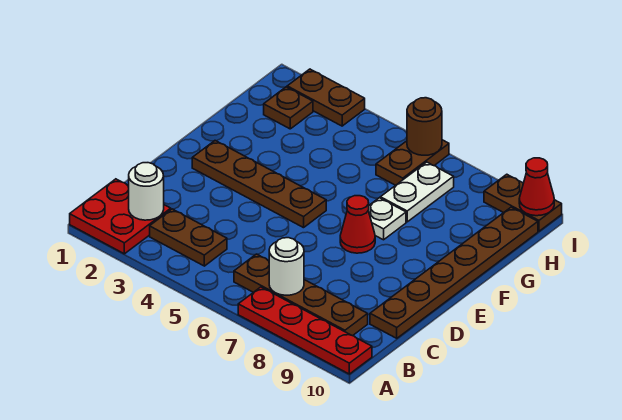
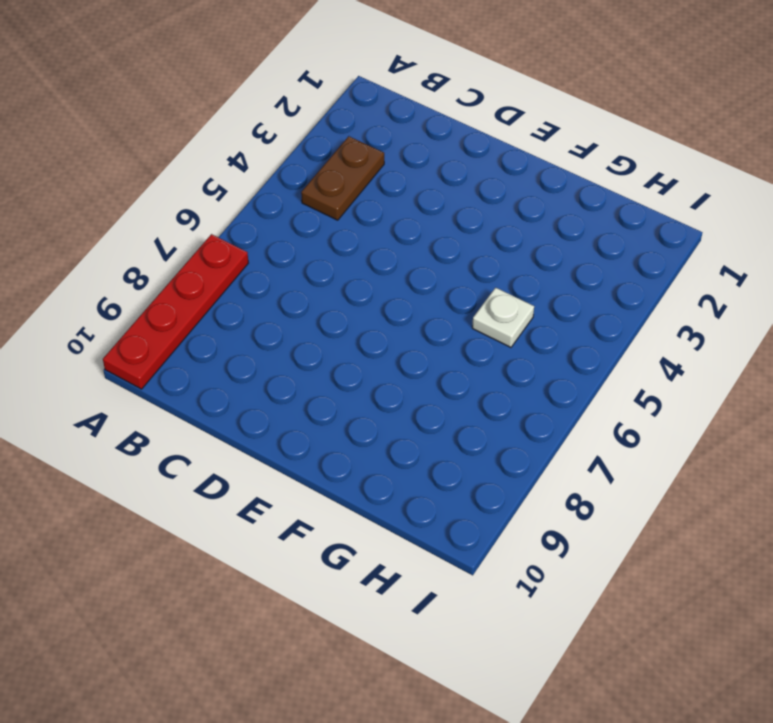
white 1x1 plate [472,288,534,347] -> white 1x1 plate moved to [368,198,406,240]
none -> red 2x2 plate [70,179,171,254]
none -> brown 1x4 plate [234,254,368,336]
none -> brown 1x6 plate [370,207,538,338]

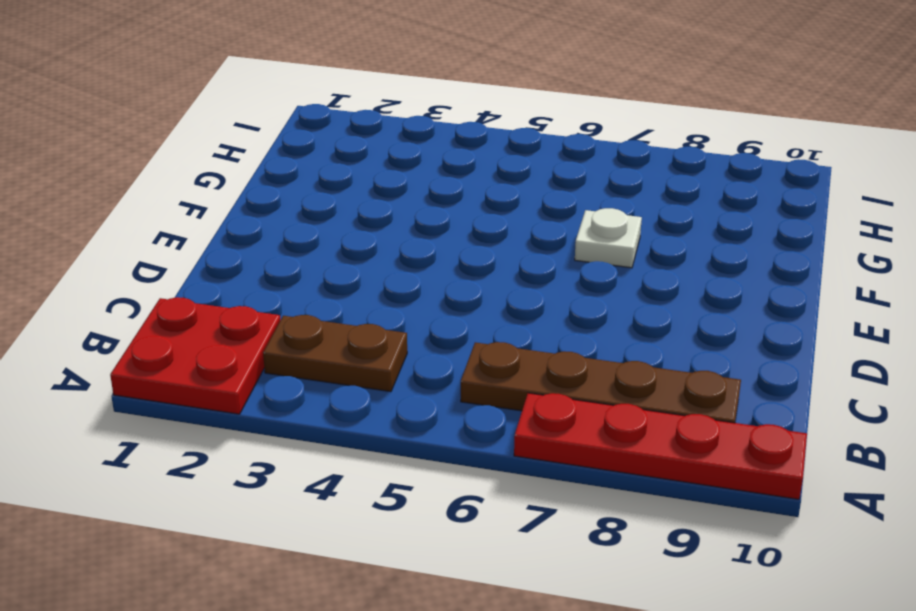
none -> brown 1x6 plate [370,207,538,338]
none -> brown 1x4 plate [192,141,326,228]
none -> red 1x1 cone [340,196,375,253]

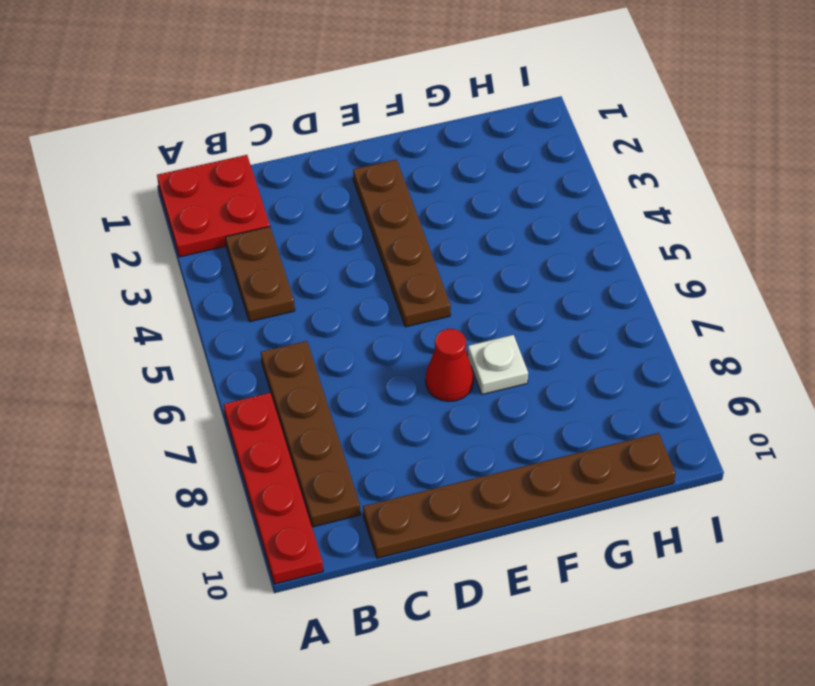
none -> white 1x2 plate [380,162,454,222]
none -> brown 1x1 plate [264,87,313,129]
none -> brown 1x2 plate [376,140,449,185]

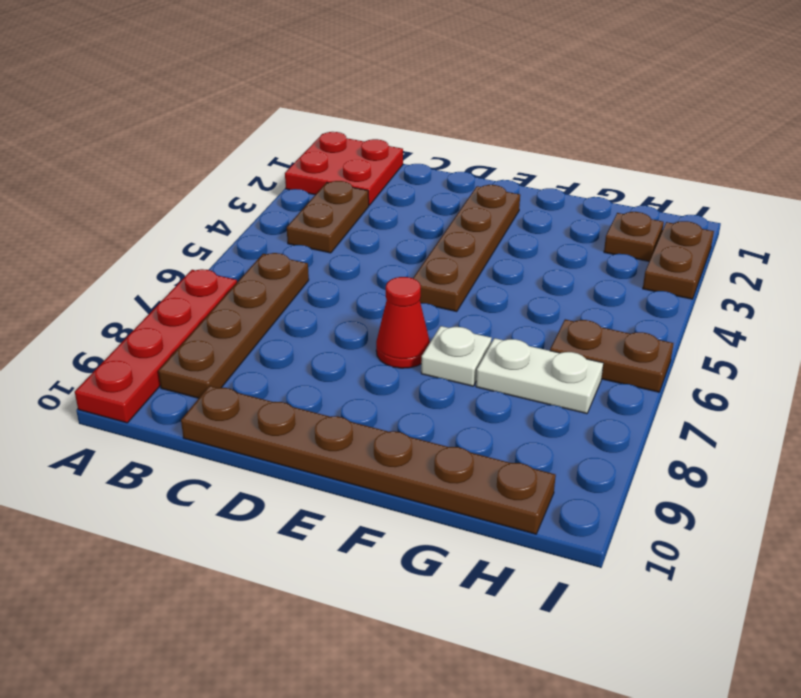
none -> brown 1x2 plate [484,174,562,231]
none -> white 1x1 round brick [129,163,164,220]
none -> white 1x1 round brick [269,238,304,295]

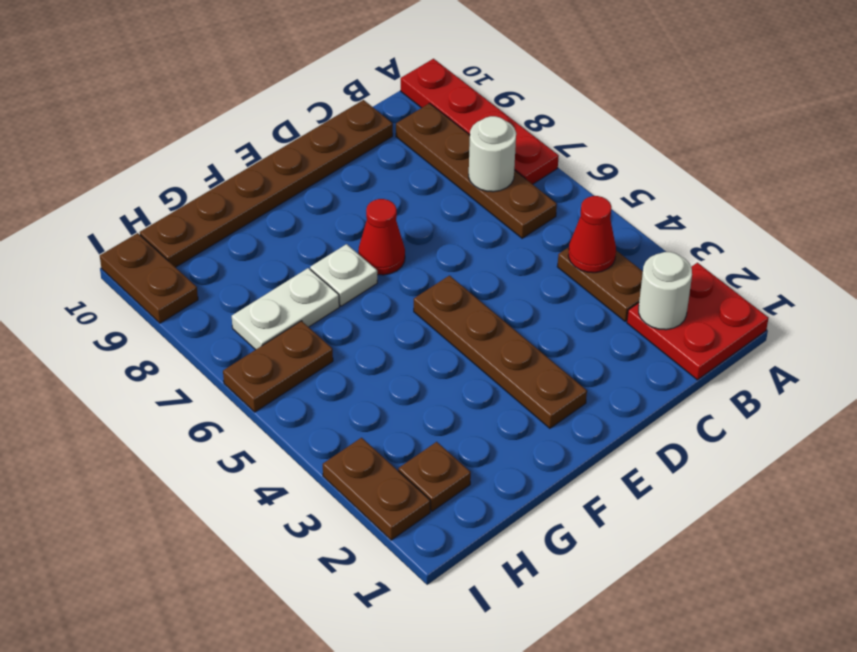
red 1x1 cone [568,196,616,273] -> red 1x1 cone moved to [519,158,554,216]
none -> brown 1x1 round brick [407,98,442,155]

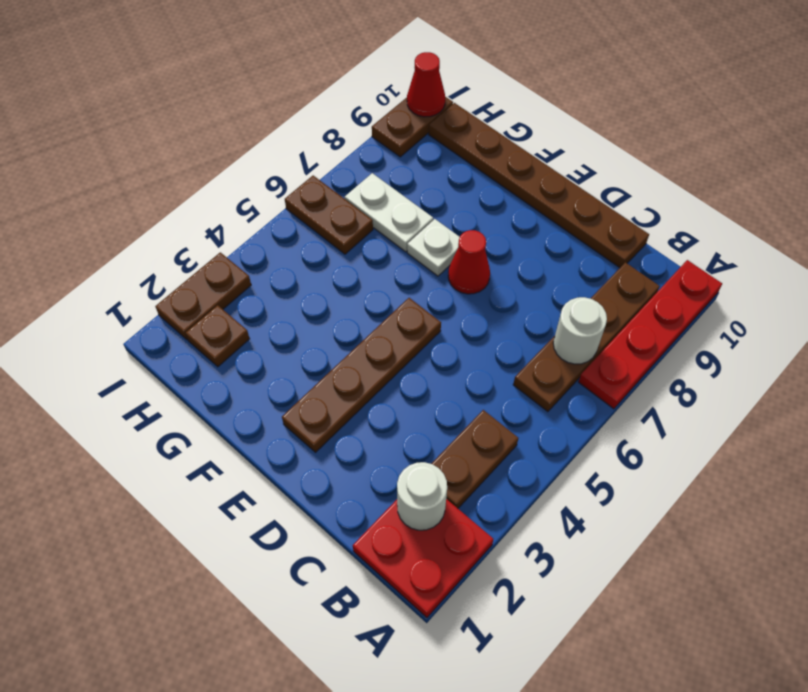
none -> brown 1x1 round brick [407,98,442,155]

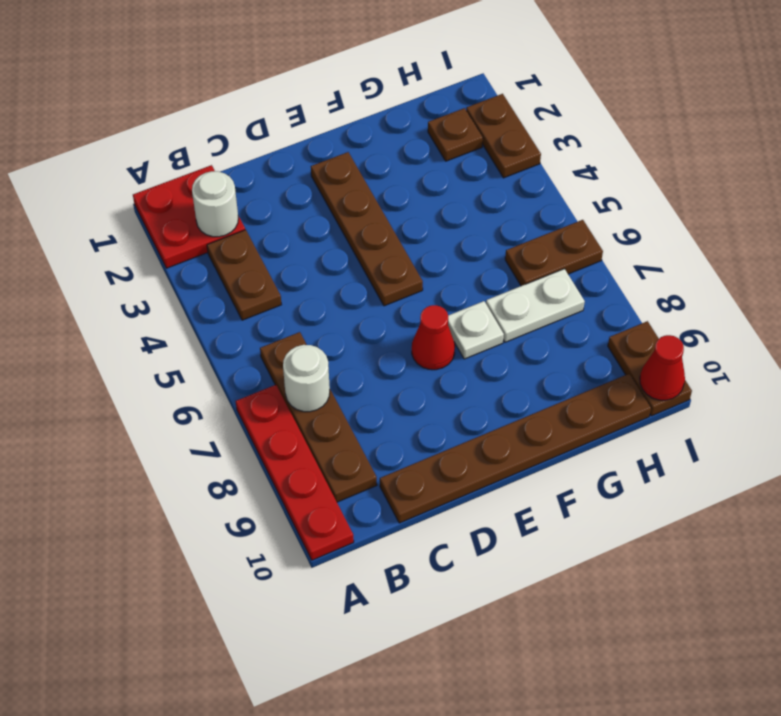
none -> brown 1x1 round brick [407,98,442,155]

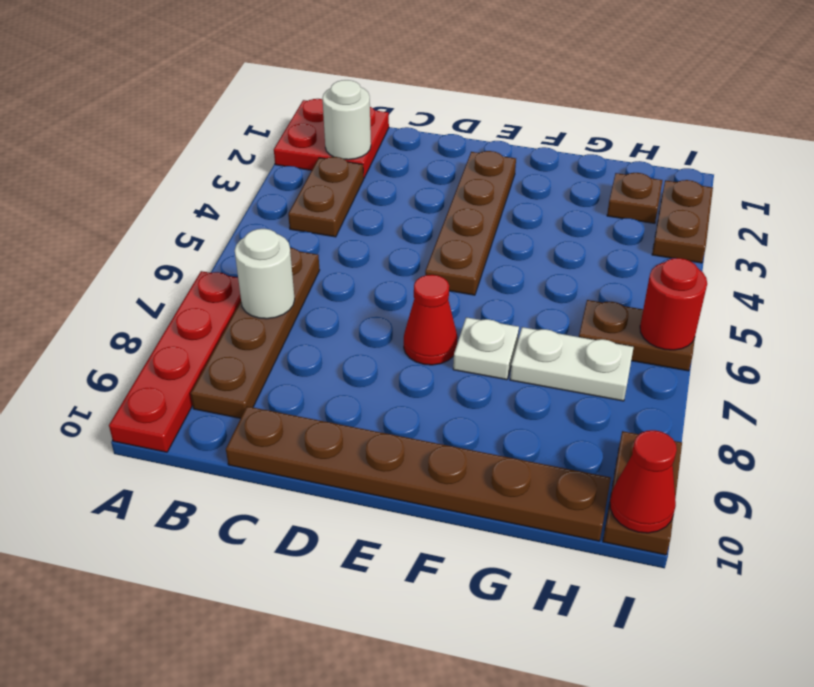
red 1x1 round brick [640,258,707,350] -> brown 1x1 round brick [407,98,442,155]

